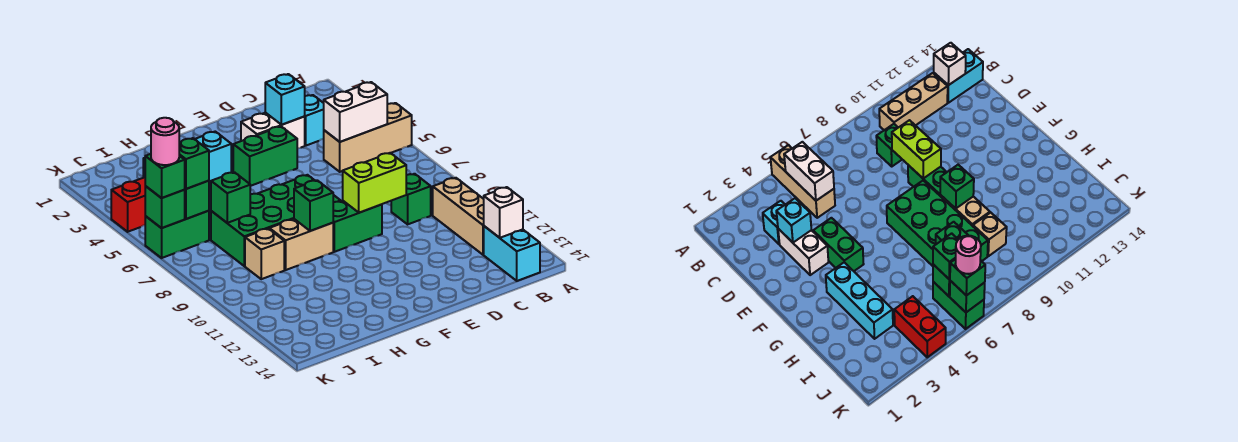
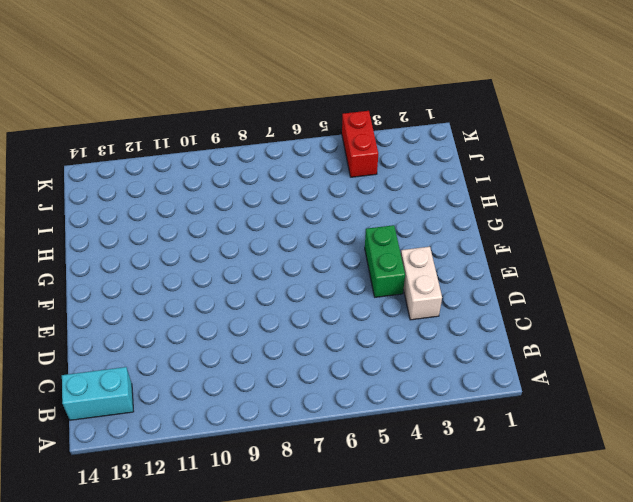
none -> tan 1x3 brick [324,103,412,172]
none -> tan 1x3 brick [433,178,484,255]
none -> cyan 1x1 brick [304,95,324,146]

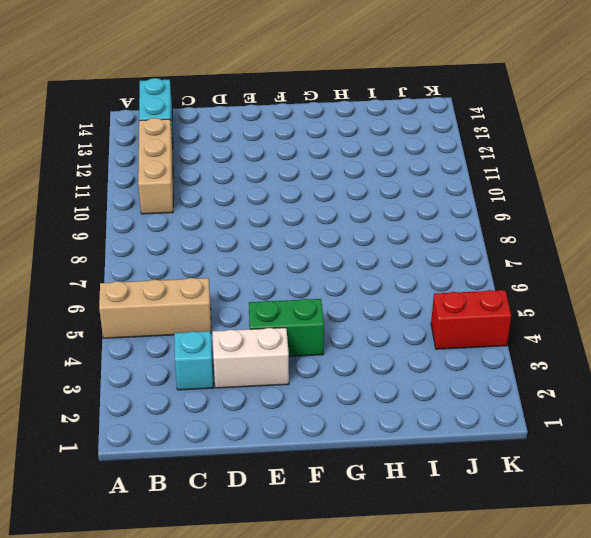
none -> green 1x1 brick [391,174,431,224]
none -> green 1x2 brick [333,201,382,252]
none -> green 2x4 brick [211,175,340,266]

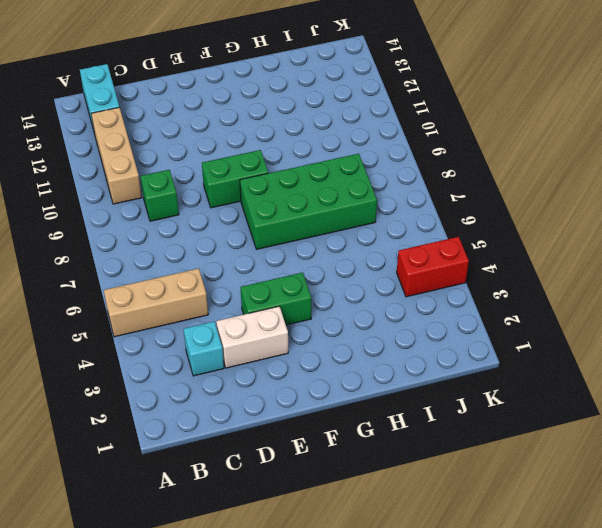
none -> cyan 1x3 brick [143,132,231,182]
none -> tan 1x2 brick [269,219,333,270]
none -> tan 1x1 brick [245,229,284,279]

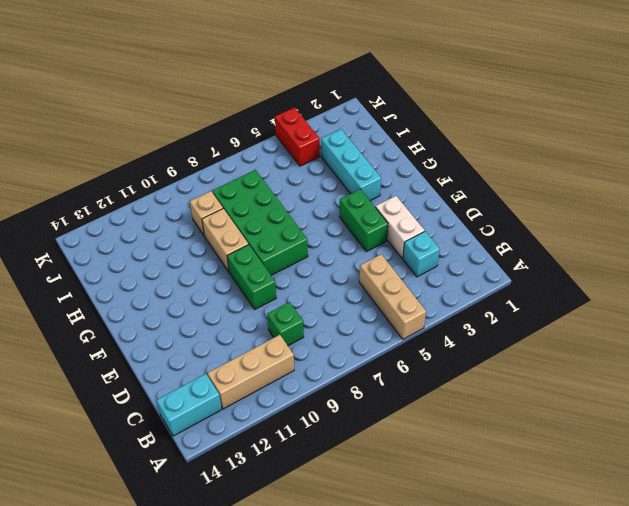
none -> green 1x2 brick [145,211,209,258]
none -> white 1x2 brick [324,82,387,142]
none -> white 1x1 brick [484,187,523,238]

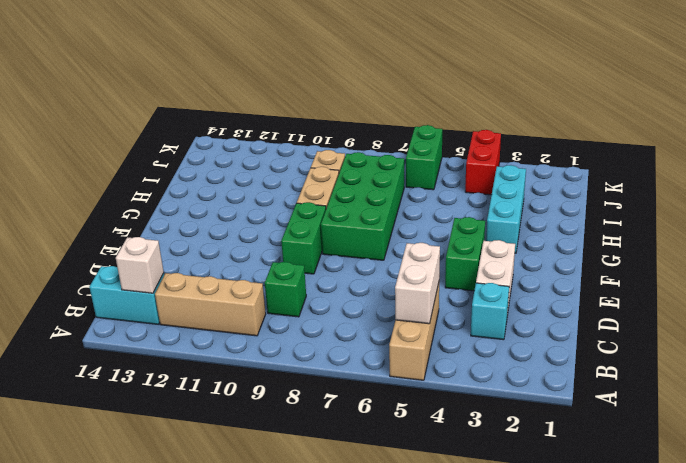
none -> cyan 1x1 brick [265,74,305,125]
none -> lime 1x2 brick [343,153,406,213]
none -> green 1x1 brick [294,180,333,231]

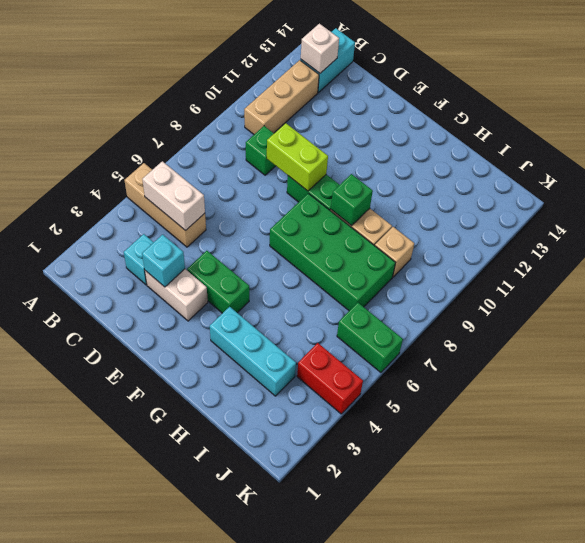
none -> green 1x1 brick [211,172,250,223]
none -> green 1x1 brick [185,181,209,219]
none -> green 1x1 brick [145,186,185,228]

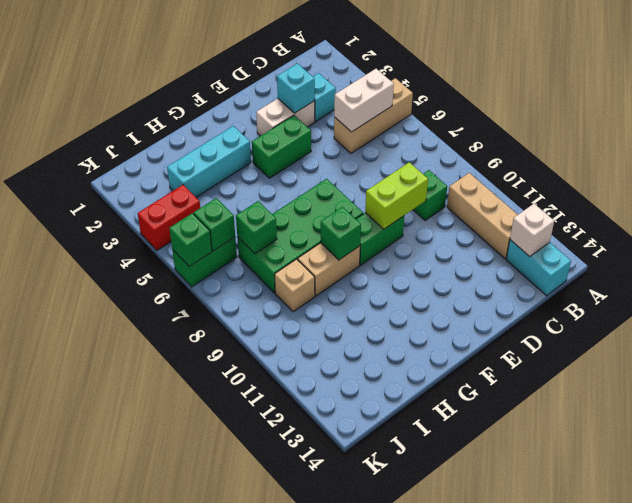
none -> green 1x1 brick [179,138,209,189]
none -> green 1x1 brick [145,154,185,198]
none -> pink 1x1 round brick [151,118,179,165]

